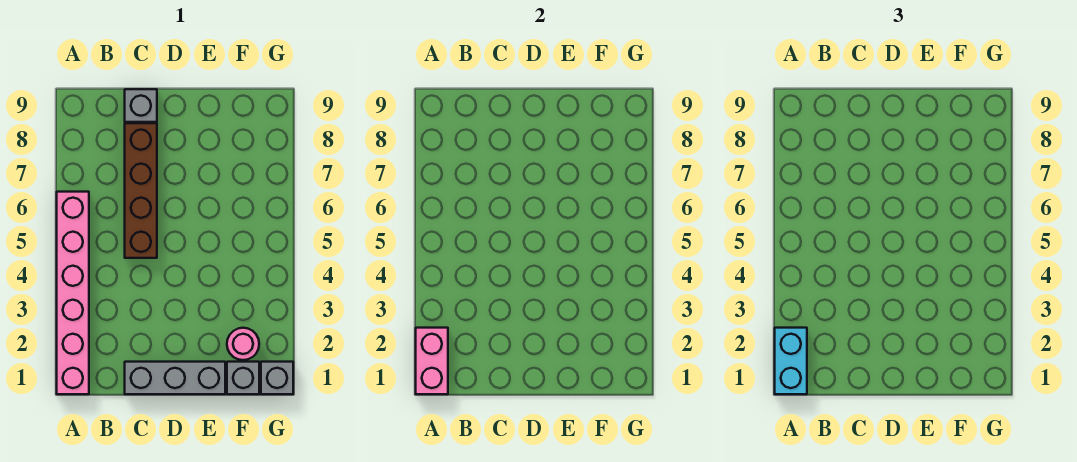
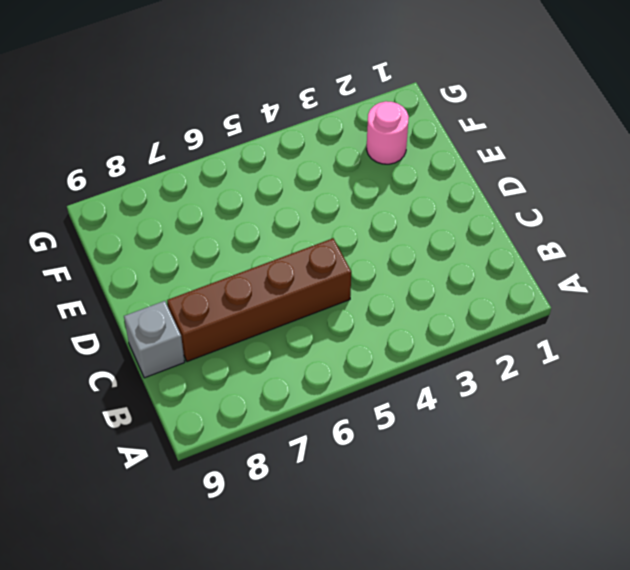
none -> pink 1x6 brick [57,192,89,394]
none -> grey 1x3 brick [125,362,225,394]

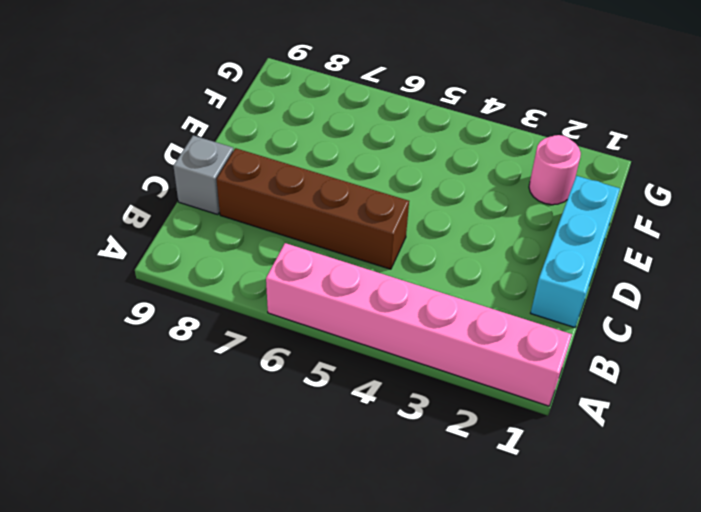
cyan 1x3 brick [531,176,620,328] -> grey 1x3 brick [125,362,225,394]
none -> grey 1x1 brick [227,362,259,394]
none -> grey 1x1 brick [261,362,293,394]

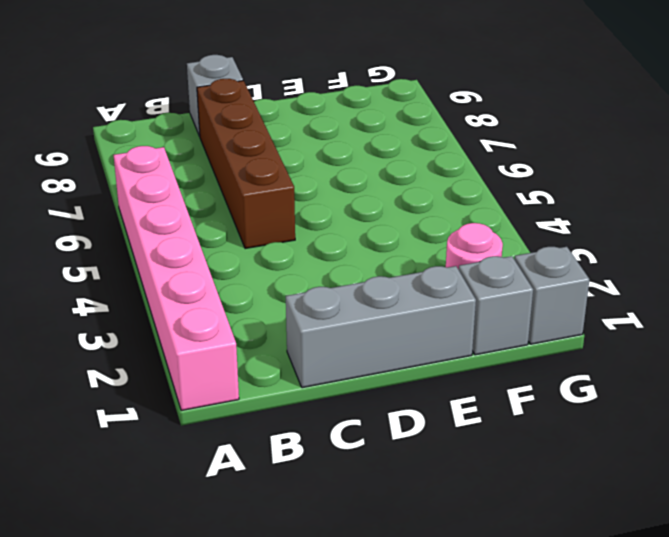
none -> pink 1x2 brick [416,328,448,394]
none -> cyan 1x2 brick [775,328,807,394]

